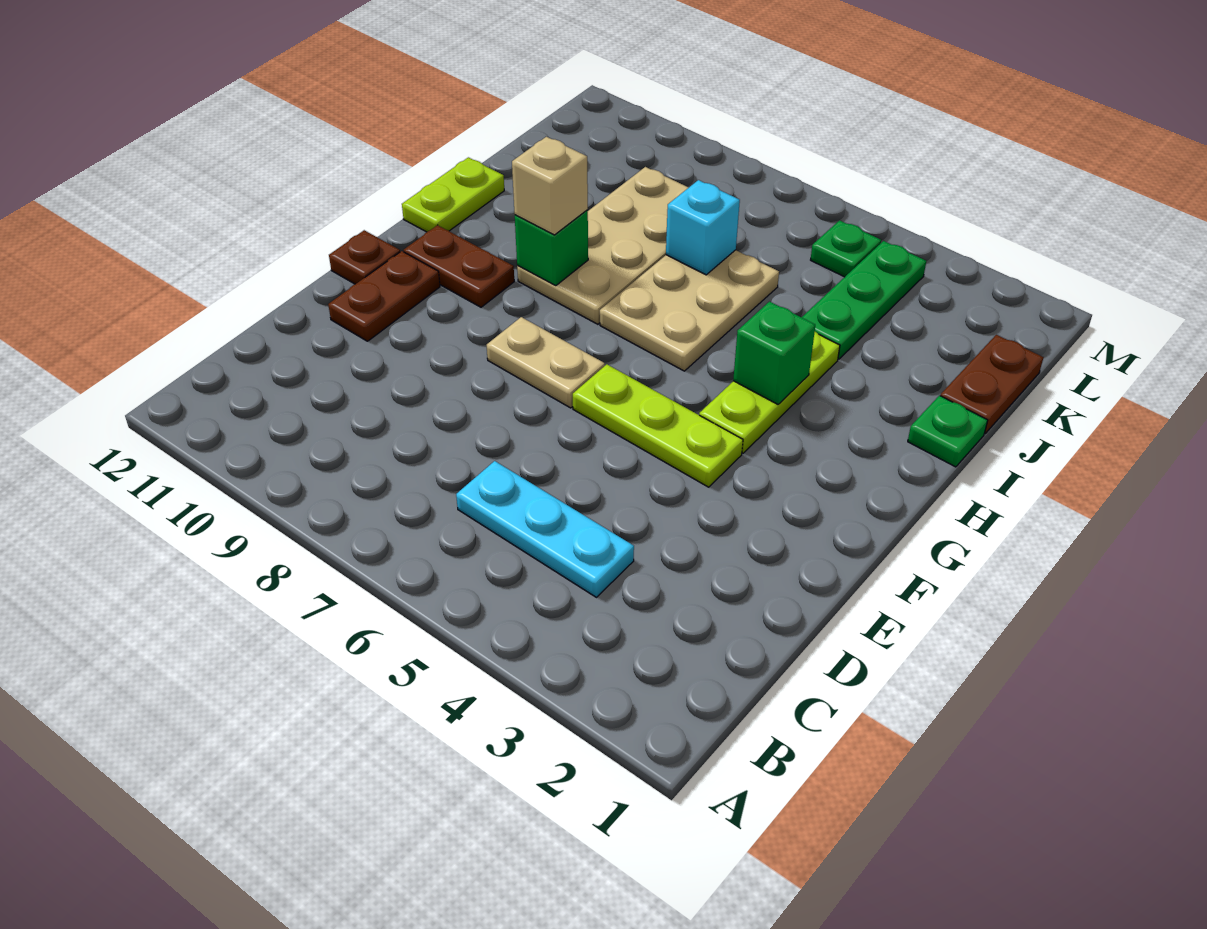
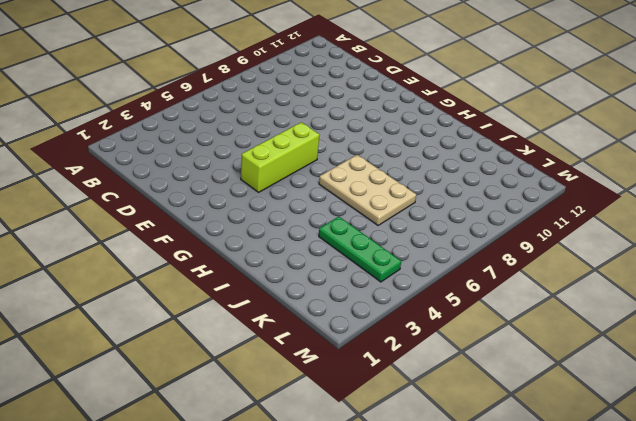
lime 1x3 brick [241,122,319,192] -> lime 1x3 plate [573,364,743,487]
none -> cyan 1x3 plate [456,461,634,597]
none -> brown 1x2 plate [328,251,440,341]
none -> tan 1x2 plate [487,317,605,408]

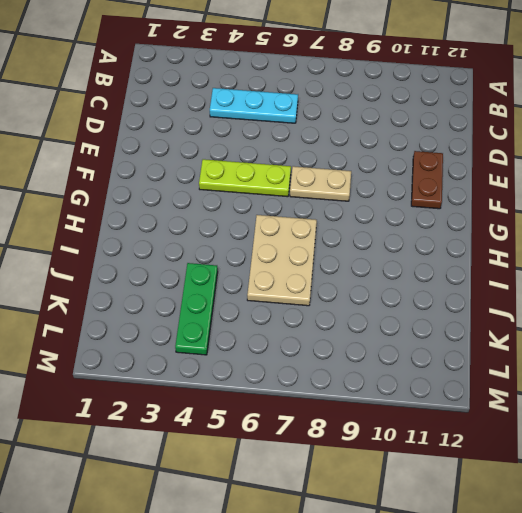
none -> brown 1x1 plate [329,230,400,284]
none -> lime 1x3 plate [699,332,840,453]
none -> brown 1x2 plate [404,225,514,307]

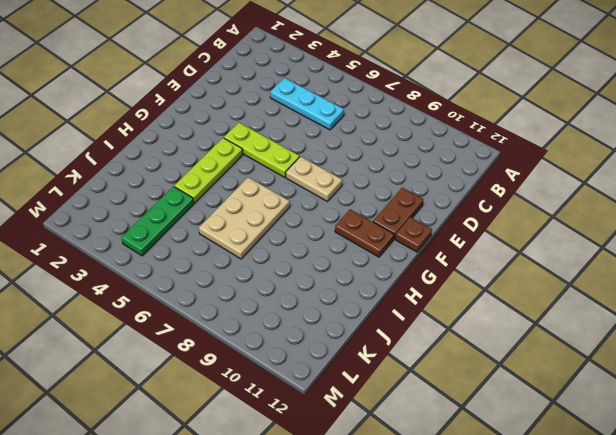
none -> tan 2x4 plate [517,167,688,324]
none -> lime 1x2 plate [402,157,504,232]
none -> green 1x1 plate [908,396,988,467]

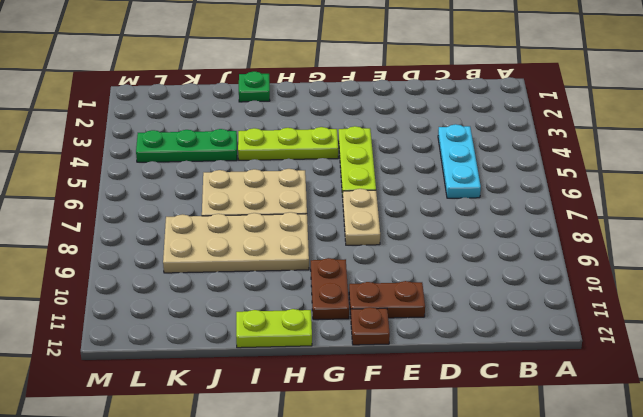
none -> brown 1x2 plate [940,335,1044,434]
none -> green 1x1 plate [811,220,881,277]
none -> green 1x1 brick [733,302,815,404]

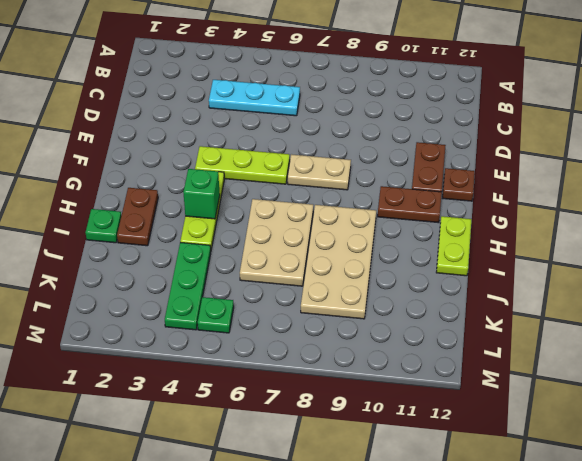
brown 1x2 plate [117,188,158,246] -> brown 1x2 plate moved to [940,335,1044,434]
none -> green 1x1 brick [515,210,588,286]
none -> cyan 1x1 brick [666,180,740,275]
none -> tan 1x1 brick [512,137,588,235]

